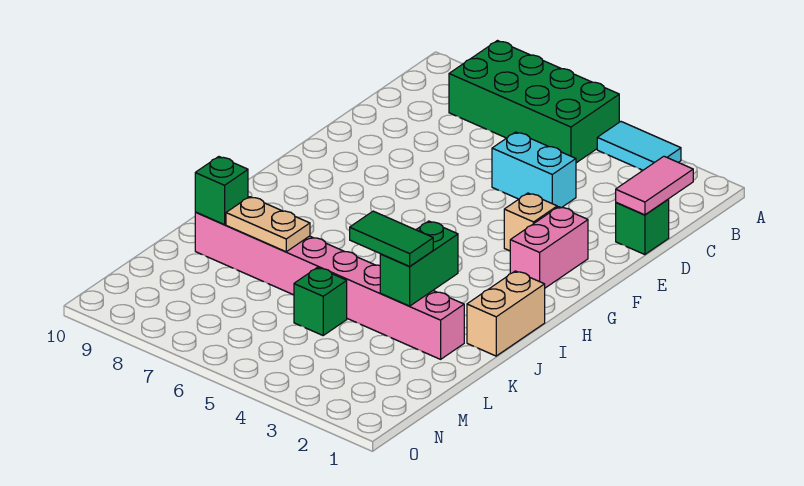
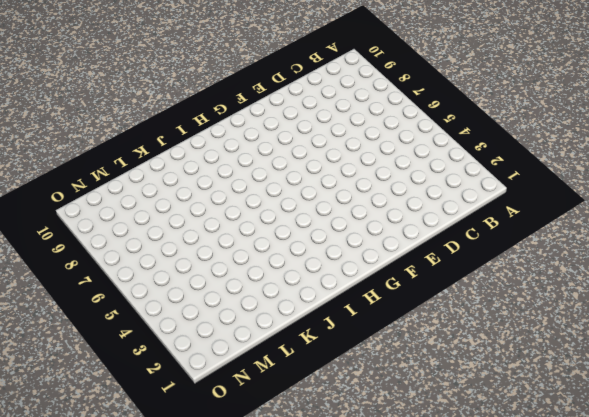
none -> cyan 1x2 tile [597,122,681,170]
none -> green 2x4 brick [449,41,619,163]
none -> green 1x1 brick [616,199,669,255]

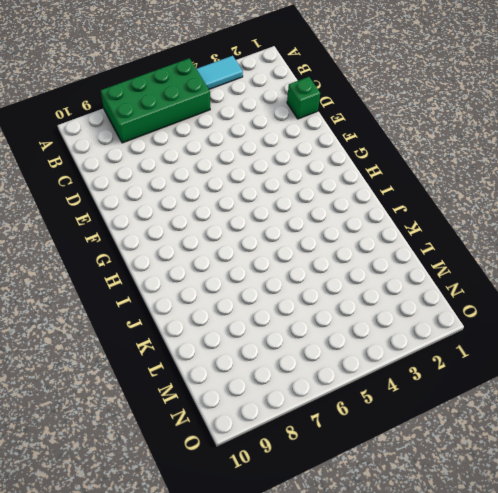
none -> cyan 1x2 brick [492,132,576,208]
none -> pink 1x2 brick [510,207,588,288]
none -> tan 1x1 brick [504,193,557,251]

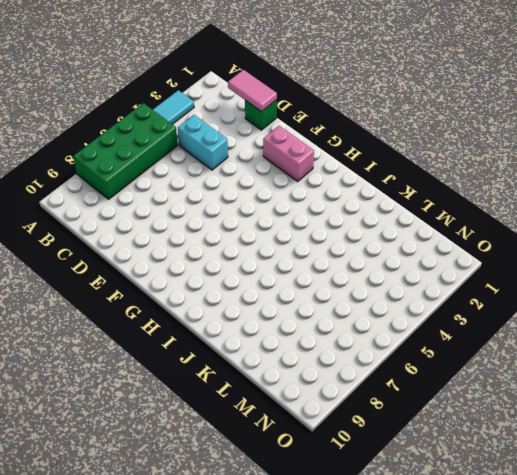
cyan 1x2 brick [178,115,228,170] -> cyan 1x2 brick turned to [492,132,576,208]
none -> tan 1x1 brick [504,193,557,251]
none -> tan 1x2 brick [467,271,545,356]
none -> pink 1x8 brick [195,212,464,359]

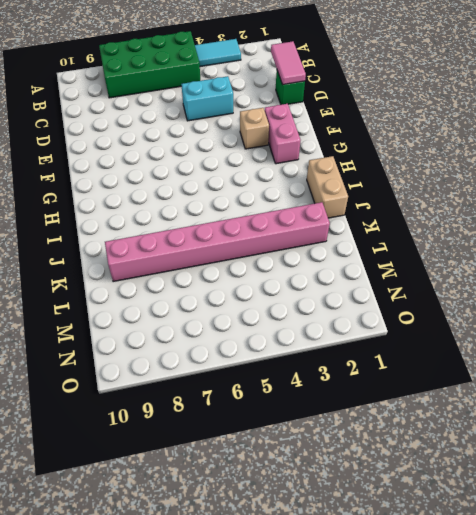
none -> green 1x1 brick [294,268,347,335]
none -> green 1x2 brick [380,221,458,306]
none -> tan 1x2 plate [226,197,310,252]

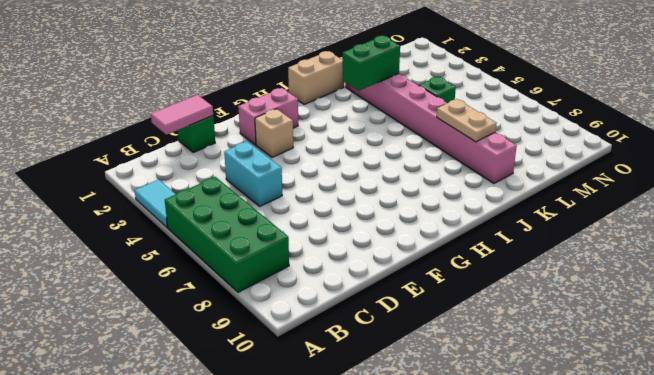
none -> green 1x1 brick [195,157,248,225]
none -> green 1x2 tile [350,211,433,266]

